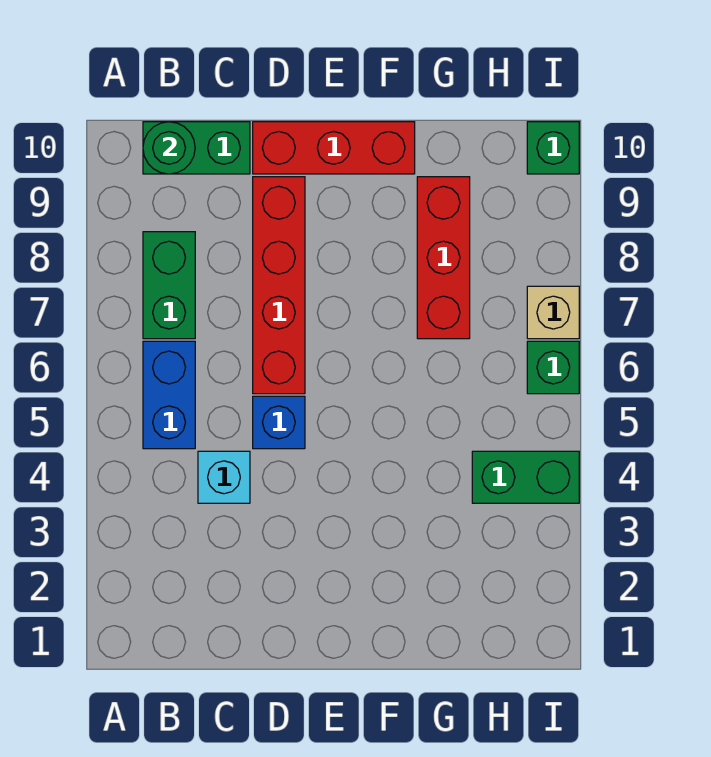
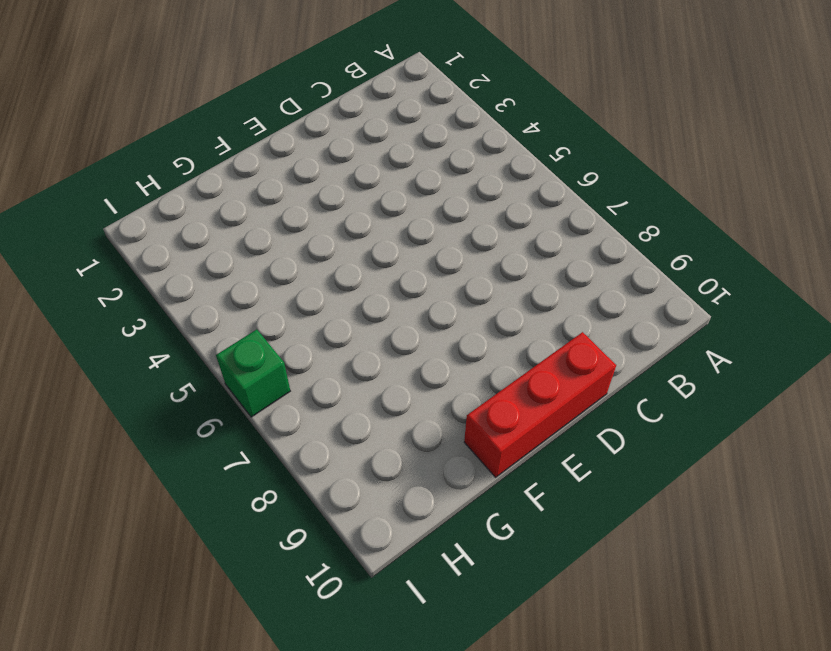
none -> blue 1x2 brick [143,341,195,449]
none -> green 1x2 brick [143,232,195,339]
none -> green 1x2 brick [143,122,250,174]

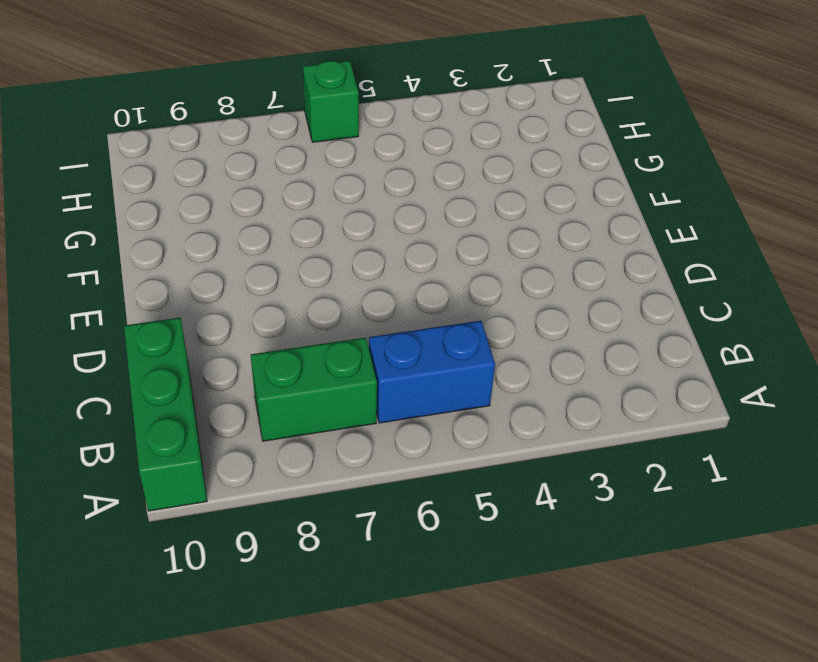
green 1x3 brick [124,317,207,511] -> green 1x2 brick [143,122,250,174]
none -> cyan 1x1 brick [198,451,250,503]
none -> blue 1x1 brick [253,396,305,449]
none -> red 1x4 brick [253,177,305,394]

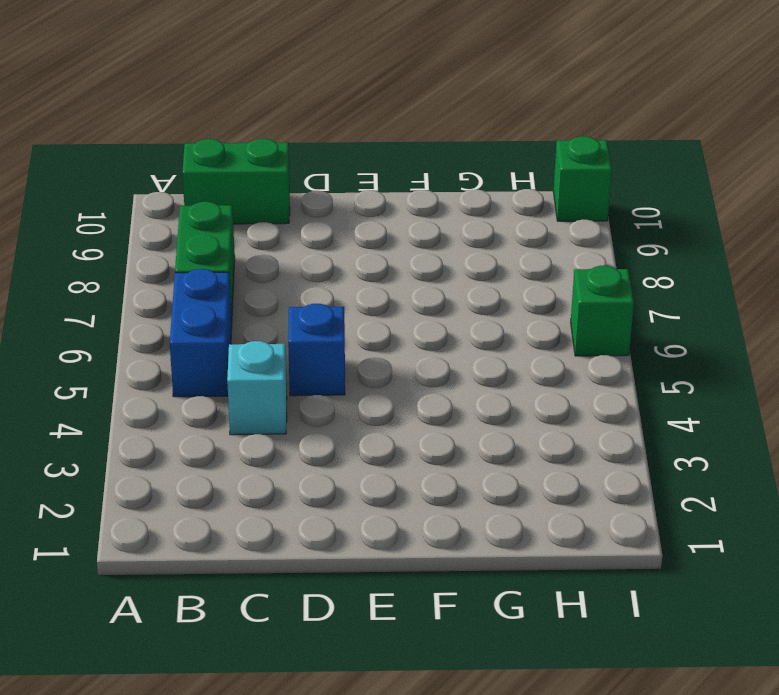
none -> red 1x4 brick [253,177,305,394]
none -> red 1x3 brick [253,122,415,174]
none -> red 1x3 brick [417,177,470,339]

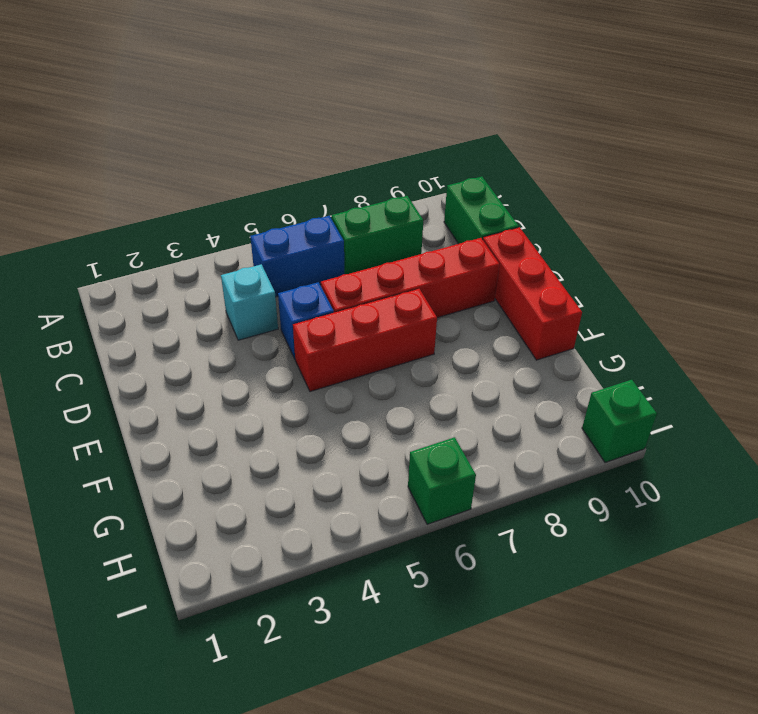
red 1x3 brick [293,289,437,392] -> red 1x3 brick moved to [417,177,470,339]
none -> green 1x2 brick [472,451,579,503]
none -> tan 1x1 brick [527,286,579,339]
none -> green 1x1 round brick [143,122,195,174]

